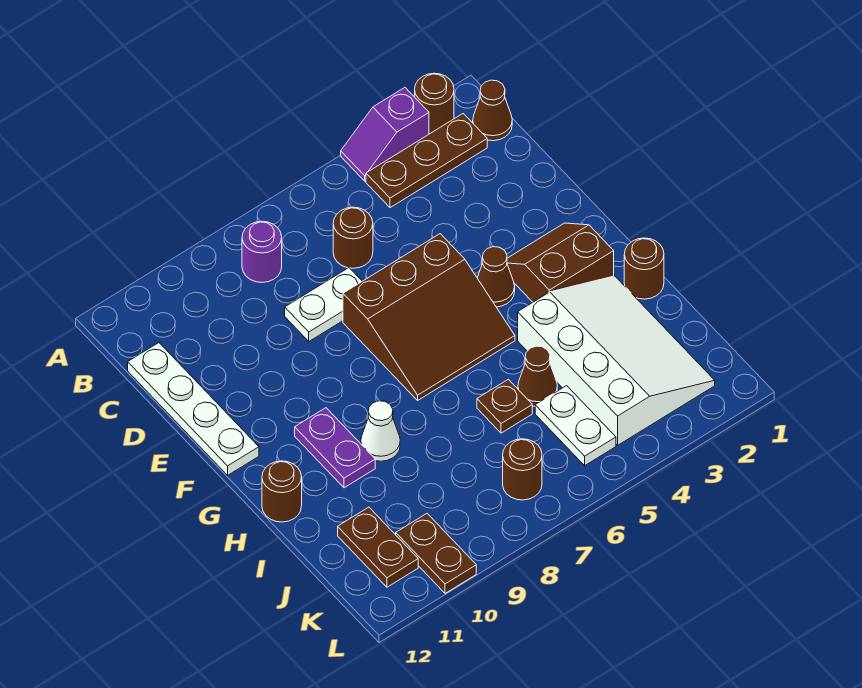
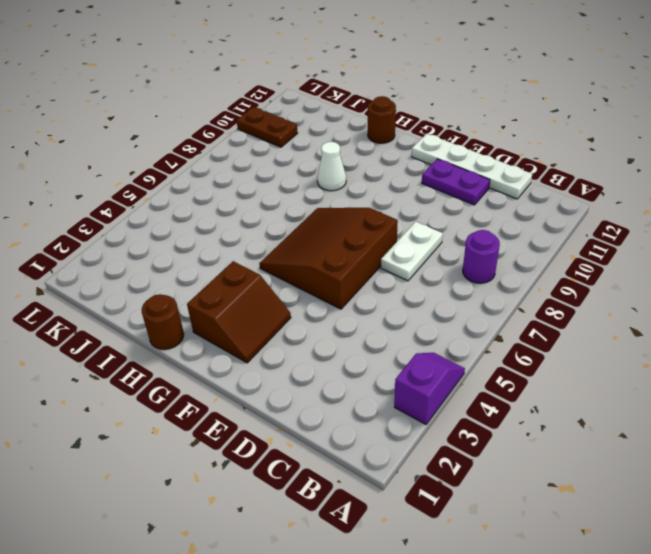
purple 1x2 plate [422,159,490,205] -> purple 1x2 plate moved to [295,408,375,488]
none -> brown 1x1 round brick [415,73,454,134]
none -> brown 1x1 cone [473,80,512,141]
none -> brown 1x3 plate [366,114,487,208]

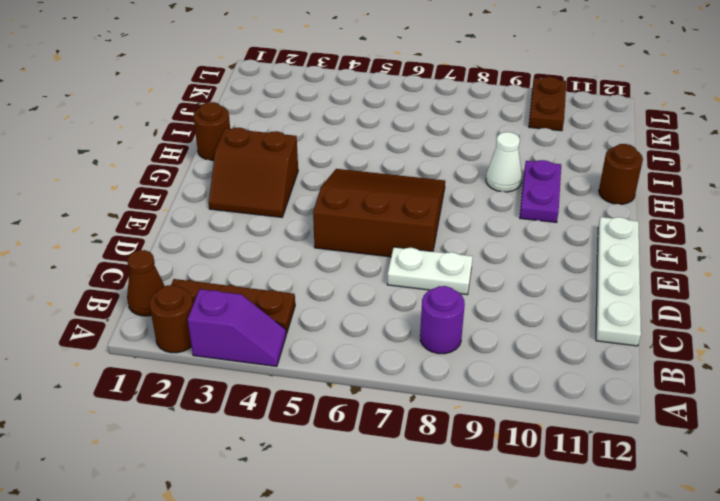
none -> brown 1x1 round brick [333,207,373,268]
none -> brown 1x1 cone [477,247,515,307]
none -> white 3x4 slope [518,276,715,445]

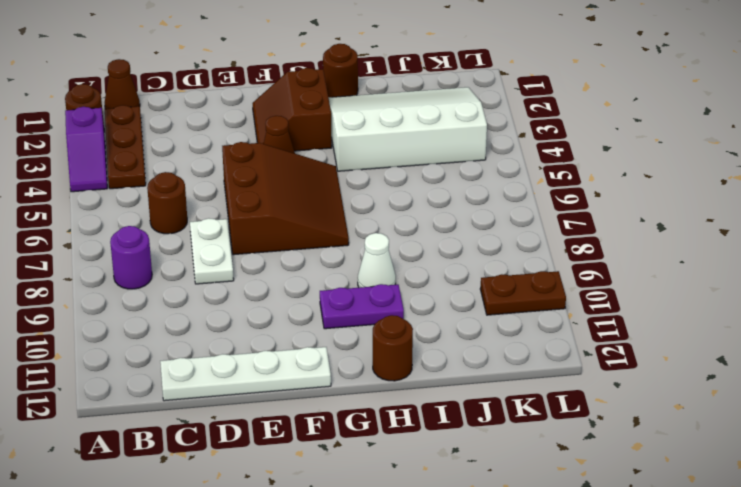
none -> brown 1x1 cone [518,346,557,406]
none -> brown 1x1 plate [477,379,532,433]
none -> white 1x2 plate [535,386,616,466]

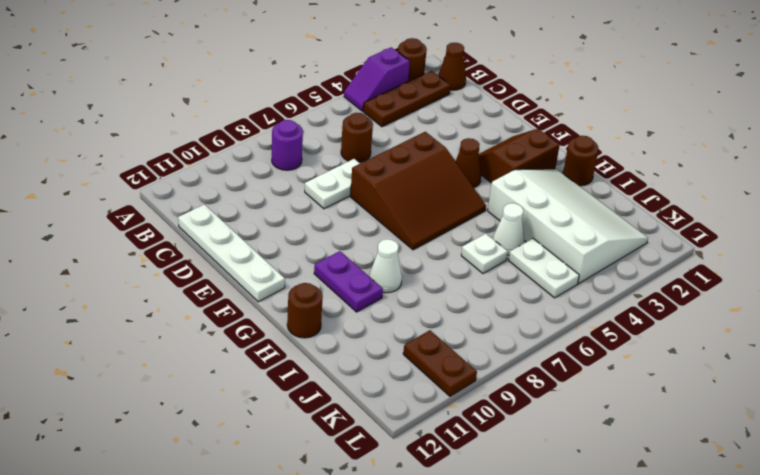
white 1x1 cone [493,203,525,255] -> brown 1x1 cone [518,346,557,406]
white 1x1 plate [461,234,508,273] -> brown 1x1 plate [477,379,532,433]
none -> brown 1x2 plate [338,507,418,587]
none -> brown 1x1 round brick [503,439,542,500]

